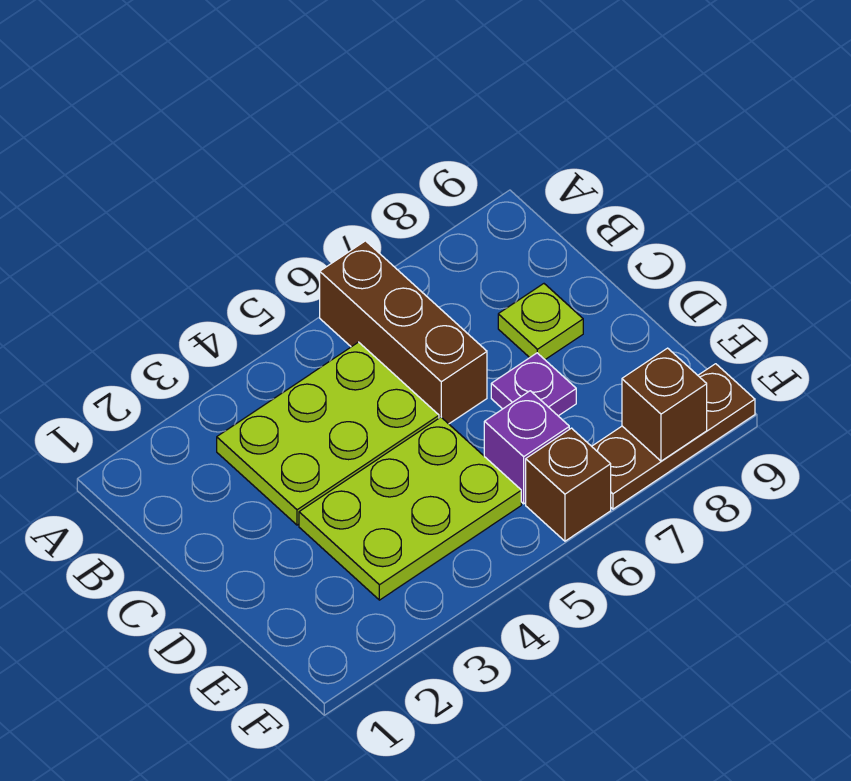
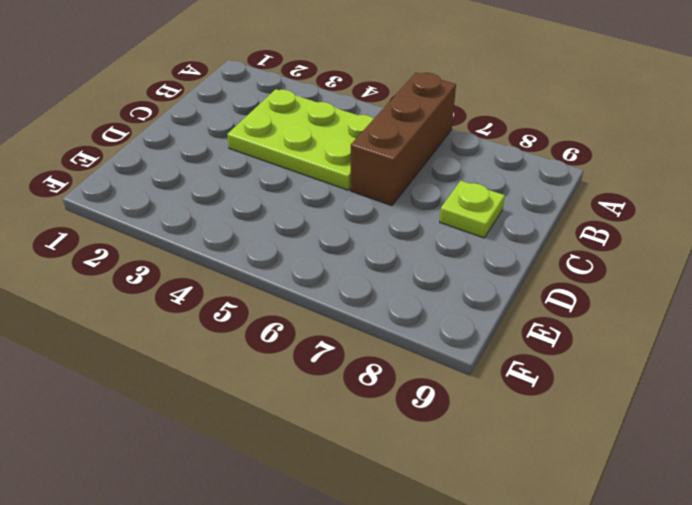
none -> lime 2x3 plate [299,417,521,600]
none -> purple 1x1 plate [491,353,576,416]

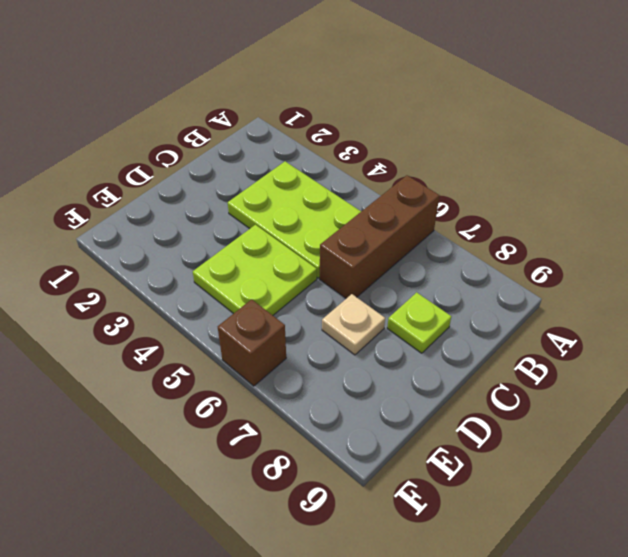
lime 2x2 plate [193,225,317,315] -> lime 2x3 plate [299,417,521,600]
tan 1x1 plate [322,294,385,355] -> purple 1x1 plate [491,353,576,416]
none -> purple 1x1 brick [484,391,569,504]
none -> brown 1x3 plate [592,364,755,509]

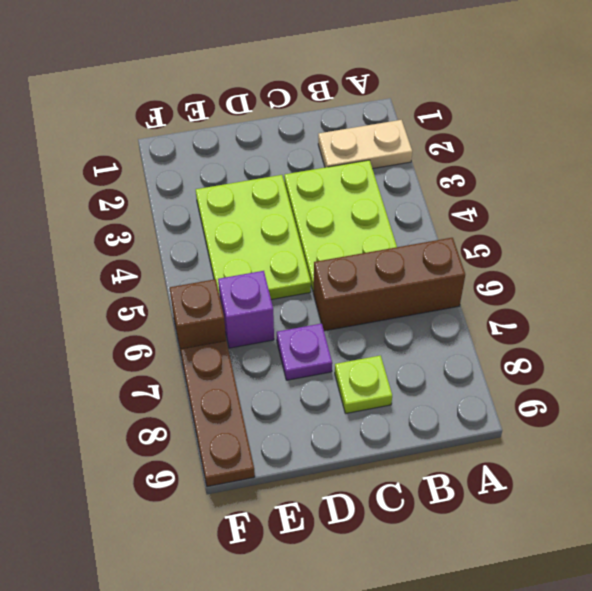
tan 1x2 plate [318,120,412,169] -> none
none -> brown 1x1 brick [622,348,707,461]

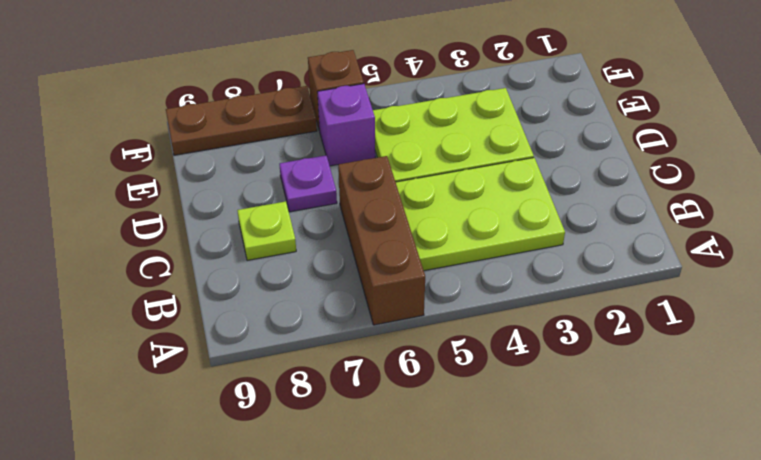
none -> brown 1x1 brick [622,348,707,461]

